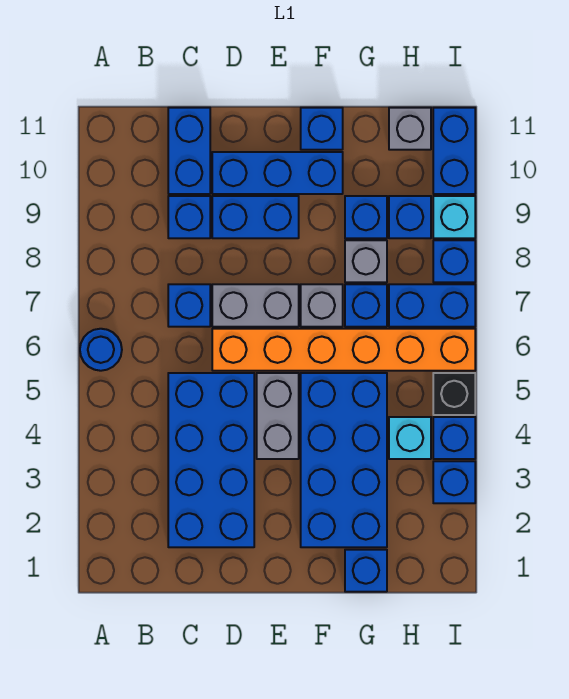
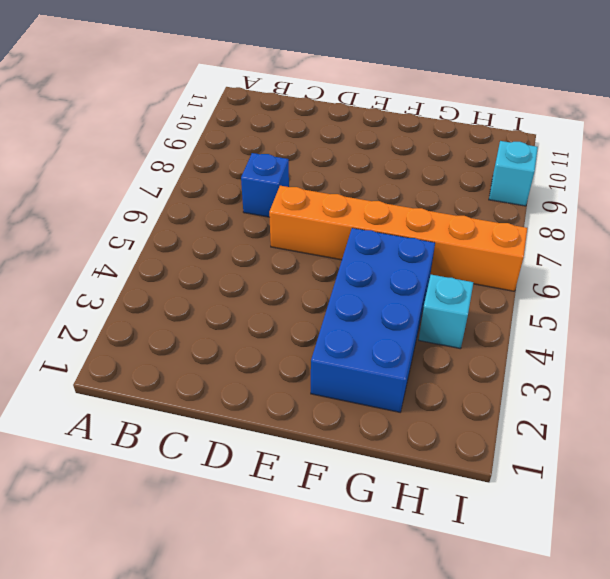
none -> blue 1x1 round brick [80,329,122,371]
none -> blue 2x4 brick [168,373,254,547]
none -> blue 1x1 brick [168,196,210,238]

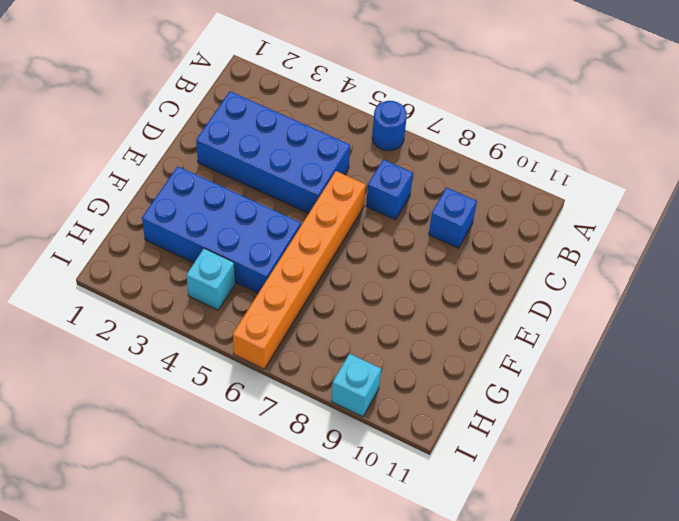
none -> blue 1x2 brick [168,108,210,194]
none -> grey 1x2 brick [212,284,299,327]
none -> blue 1x2 brick [212,196,299,238]

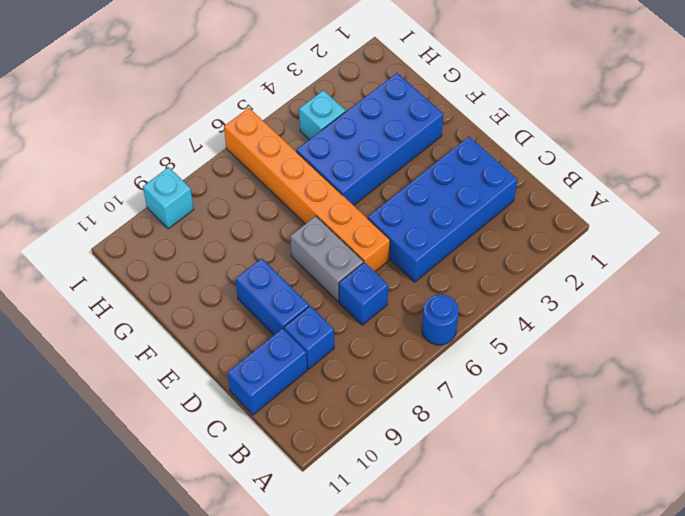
none -> blue 1x3 brick [212,152,343,194]
none -> grey 1x2 brick [257,373,299,459]
none -> grey 1x1 brick [301,284,343,327]

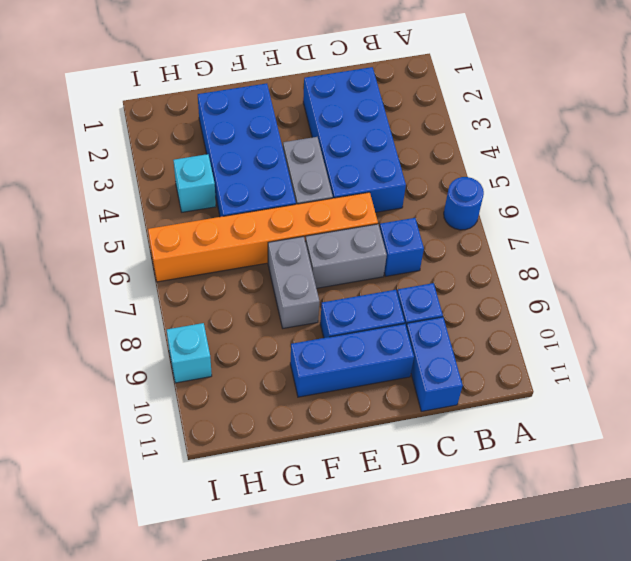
grey 1x2 brick [268,236,319,328] -> grey 1x1 brick [301,284,343,327]
none -> blue 1x1 brick [301,108,343,150]
none -> blue 1x1 brick [345,550,387,592]
none -> blue 1x1 brick [345,284,387,327]

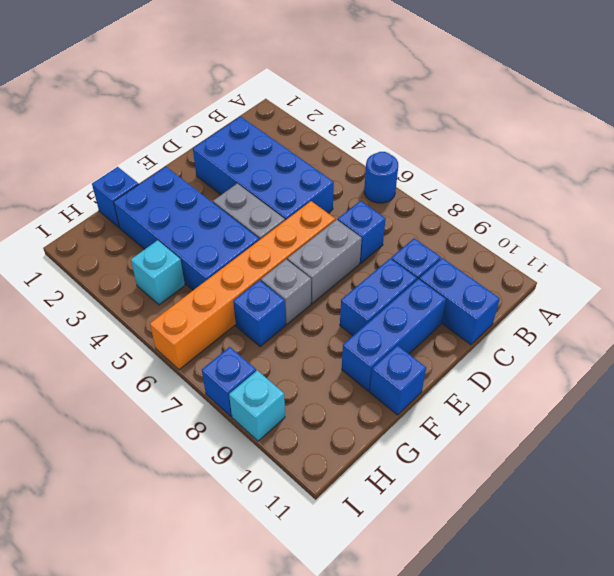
none -> grey 1x1 brick [345,240,387,282]
none -> blue 1x1 brick [345,196,387,238]
none -> blue 1x2 brick [389,284,475,327]

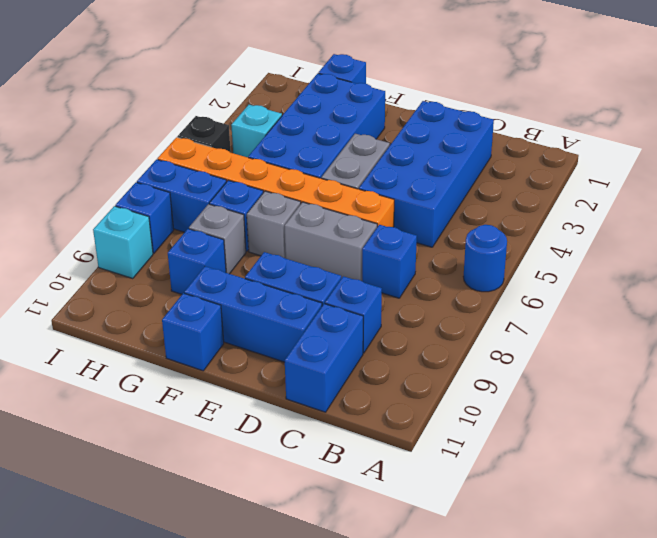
none -> blue 1x1 brick [389,196,431,238]
none -> grey 1x1 brick [389,108,431,150]
none -> blue 1x1 brick [433,461,475,503]

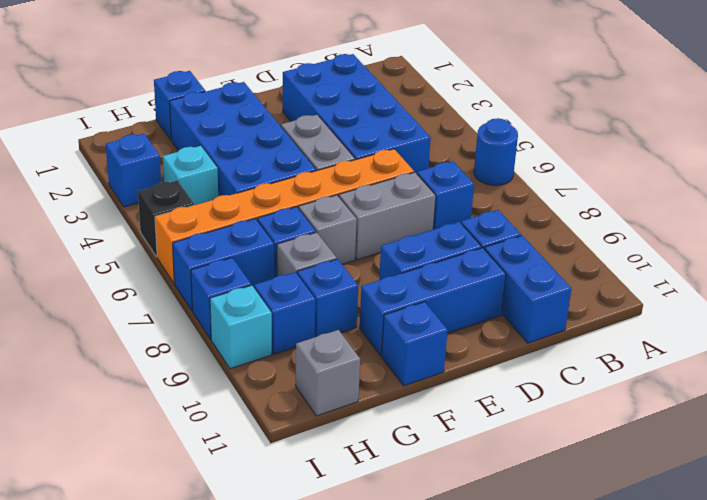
none -> blue 1x1 brick [433,417,475,459]
none -> blue 1x2 brick [433,108,475,194]

